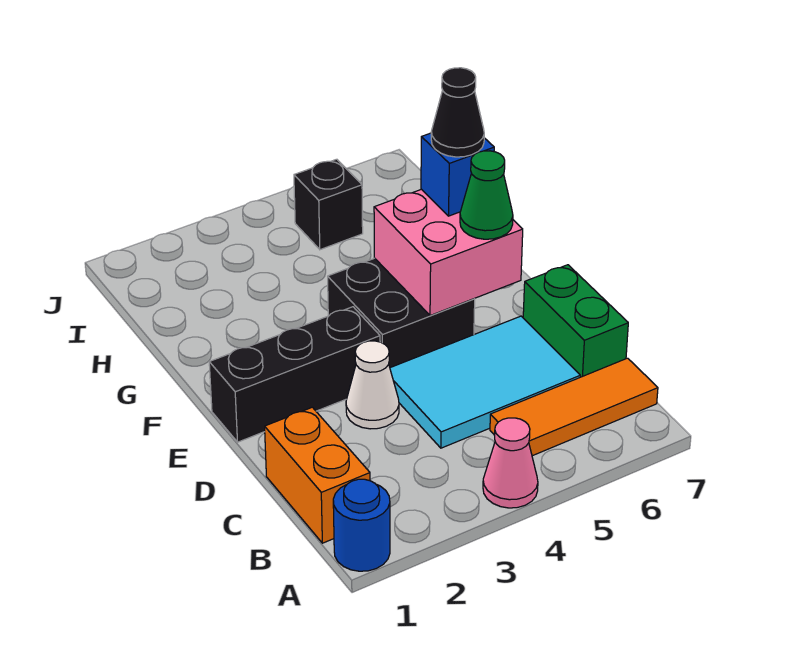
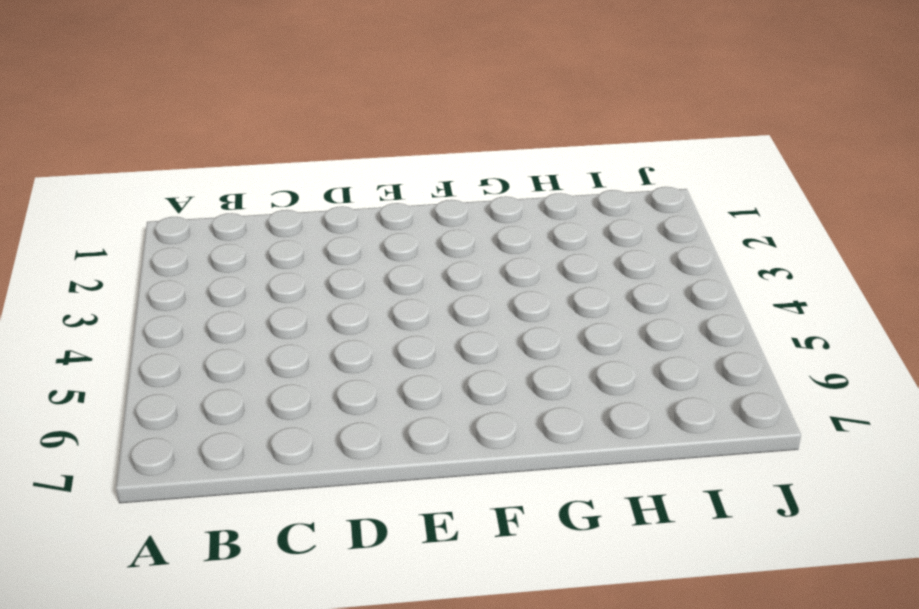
none -> blue 1x1 round brick [333,479,390,571]
none -> pink 1x1 cone [483,418,538,508]
none -> orange 1x2 brick [265,407,370,543]

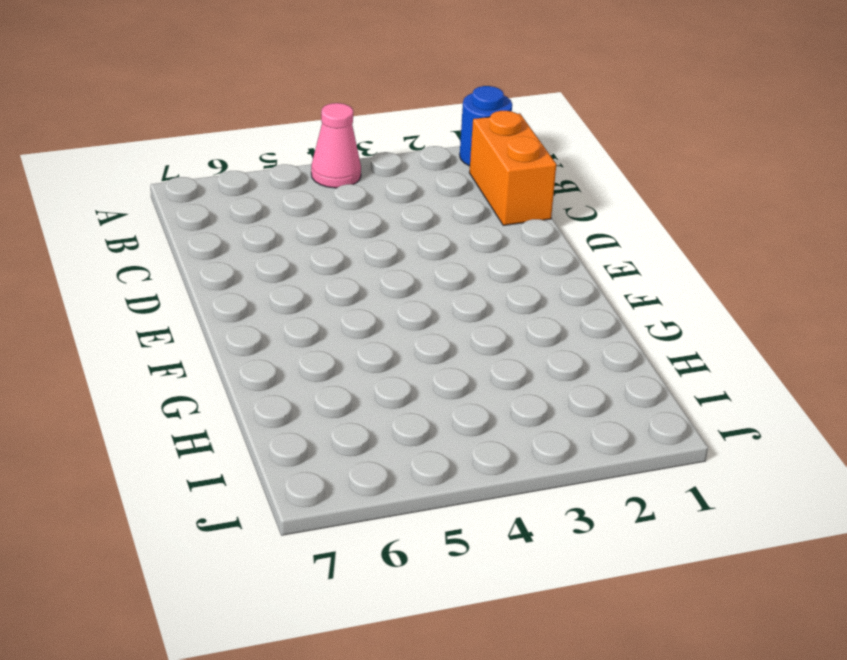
none -> orange 1x3 tile [490,358,658,456]
none -> cyan 2x3 tile [390,316,580,448]
none -> green 1x2 brick [523,265,628,377]

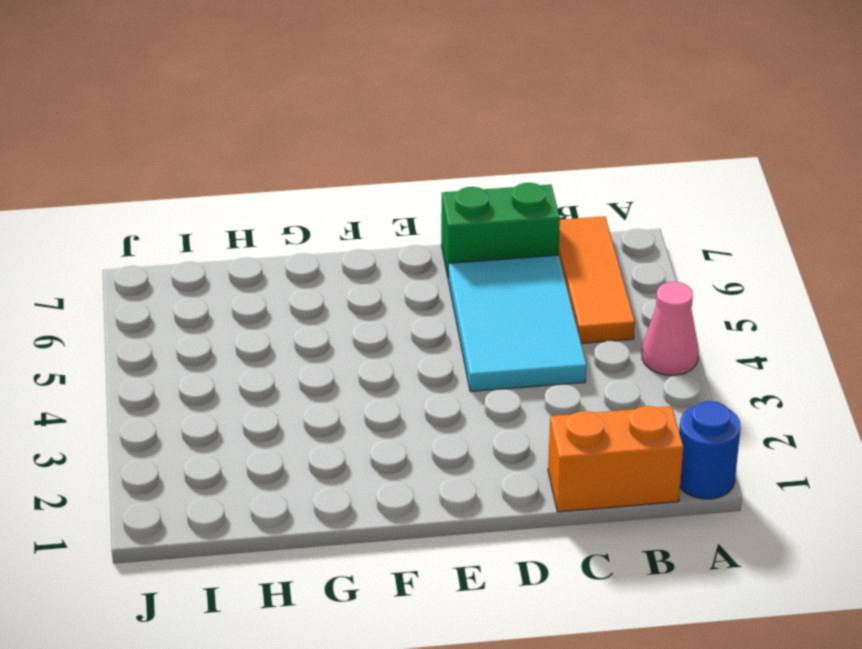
none -> white 1x1 cone [346,341,399,429]
none -> black 1x3 brick [209,307,380,442]
none -> black 2x2 brick [328,258,475,368]

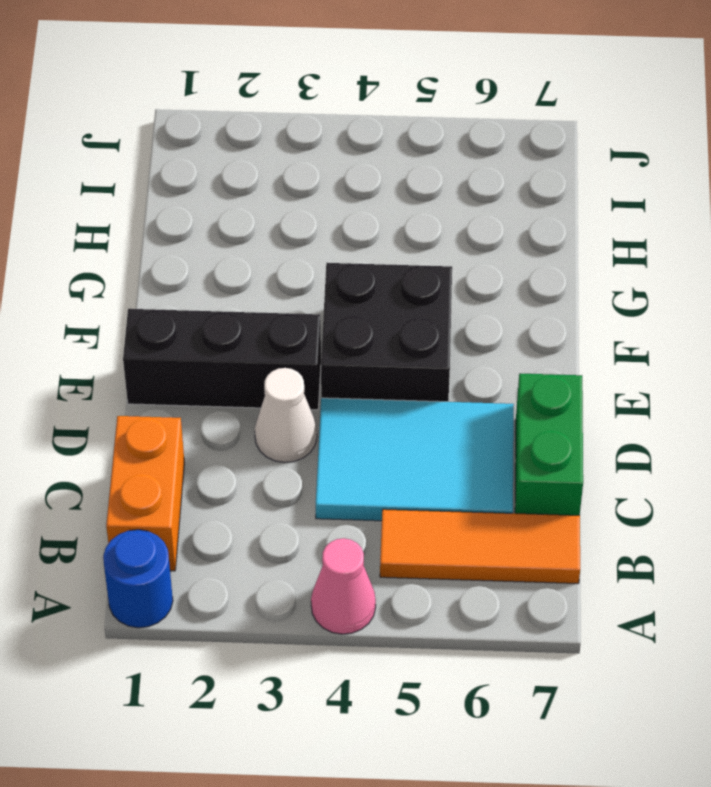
none -> black 1x1 brick [294,159,363,250]
none -> pink 2x2 brick [374,189,523,316]
none -> green 1x1 cone [460,151,513,239]

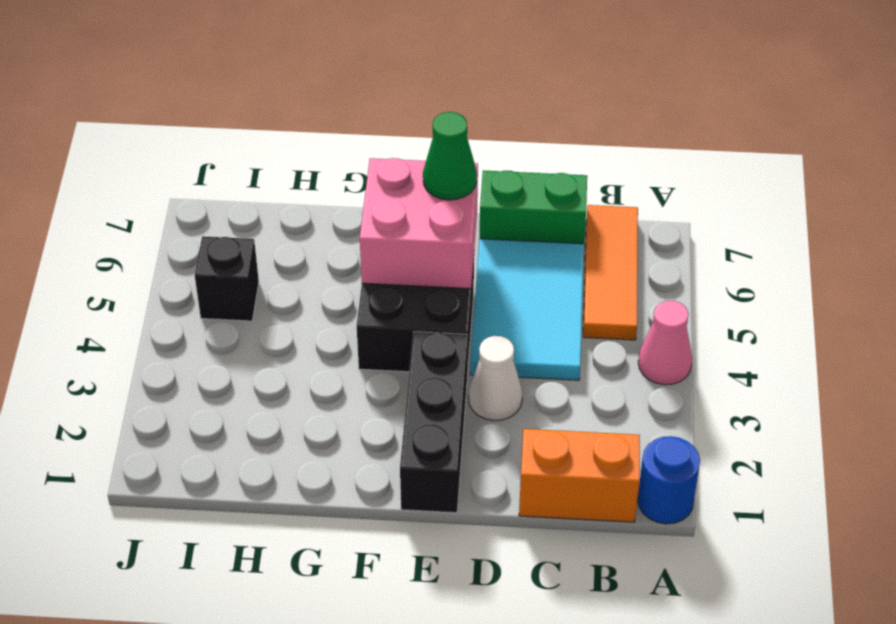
none -> blue 1x1 brick [421,133,494,216]
none -> black 1x1 cone [431,68,484,157]

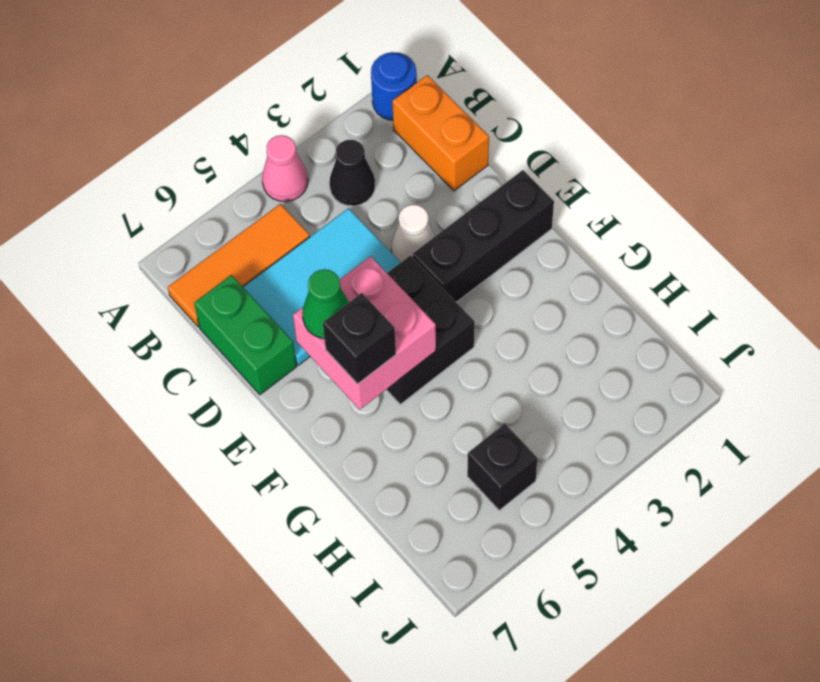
black 1x1 cone [329,140,375,206] -> black 1x1 cone moved to [431,68,484,157]
black 1x1 brick [323,293,396,384] -> blue 1x1 brick [421,133,494,216]

